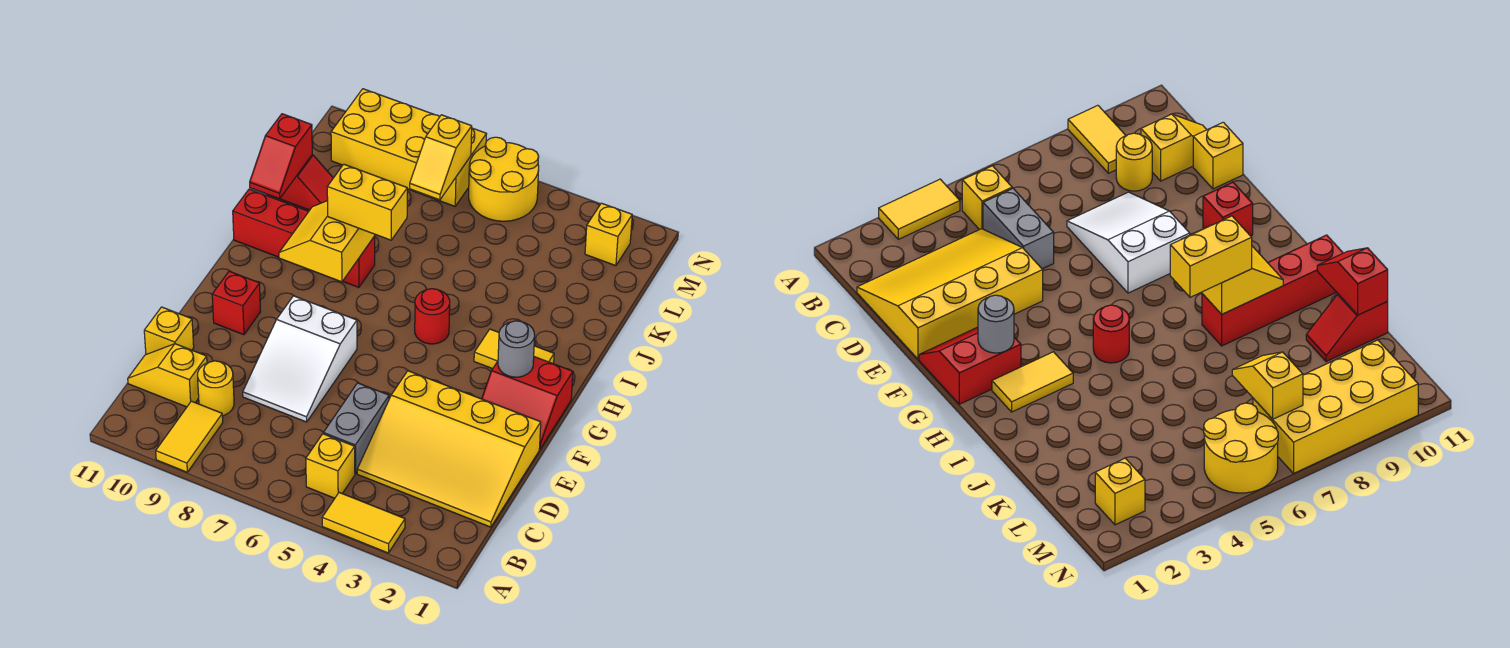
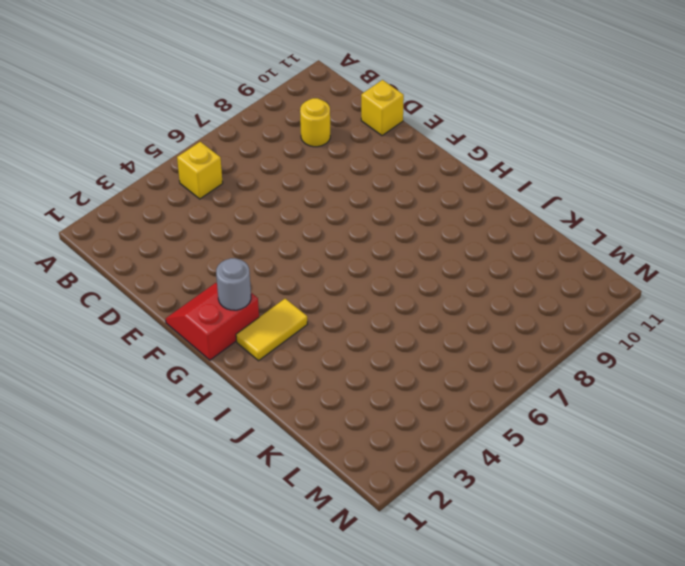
none -> yellow 1x2 tile [322,493,405,553]
none -> yellow 1x2 tile [156,401,223,472]
none -> yellow 3x4 slope [357,371,541,527]

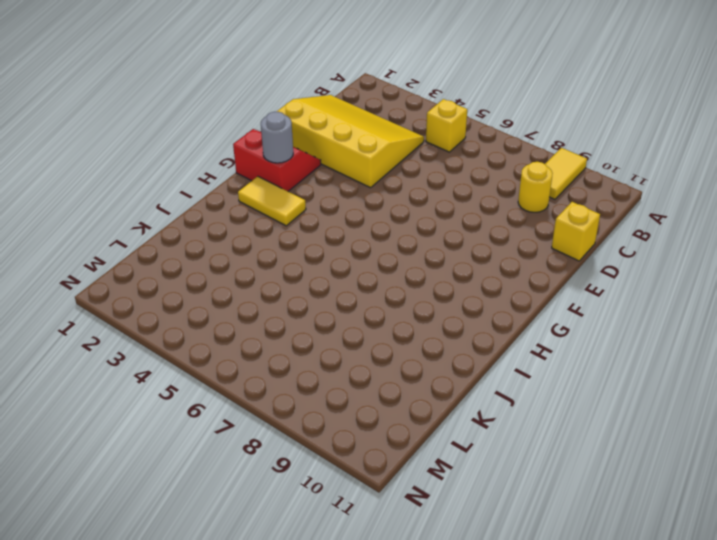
none -> yellow 1x2 tile [322,493,405,553]
none -> grey 1x2 brick [323,383,389,474]
none -> yellow 1x2 slope [128,344,207,407]

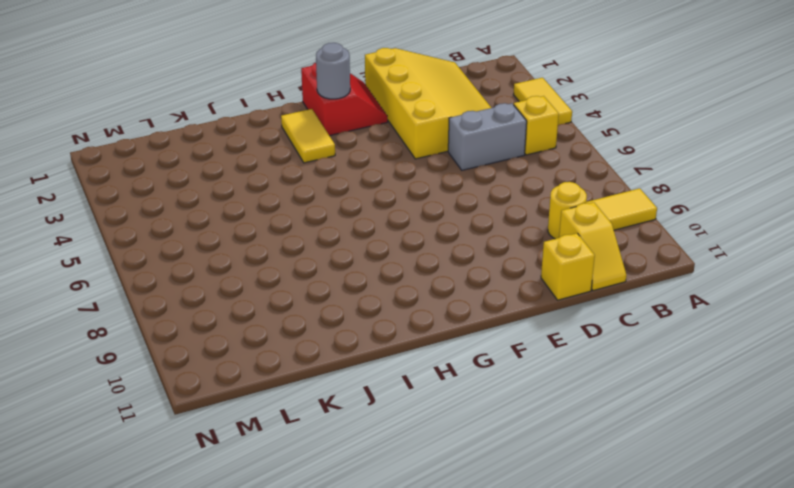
none -> white 2x3 slope [243,296,357,422]
none -> red 1x1 brick [212,271,261,335]
none -> red 1x1 round brick [415,289,450,344]

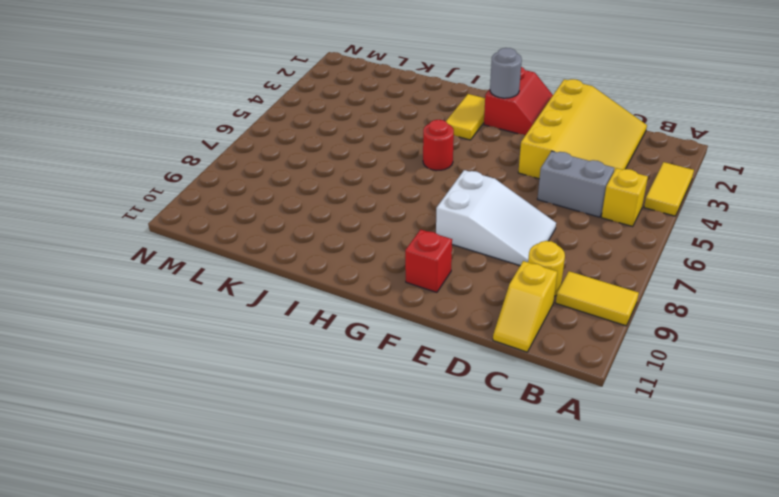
none -> yellow 1x1 brick [144,307,194,354]
none -> red 1x4 brick [233,189,375,287]
none -> red 1x2 slope [280,155,333,210]

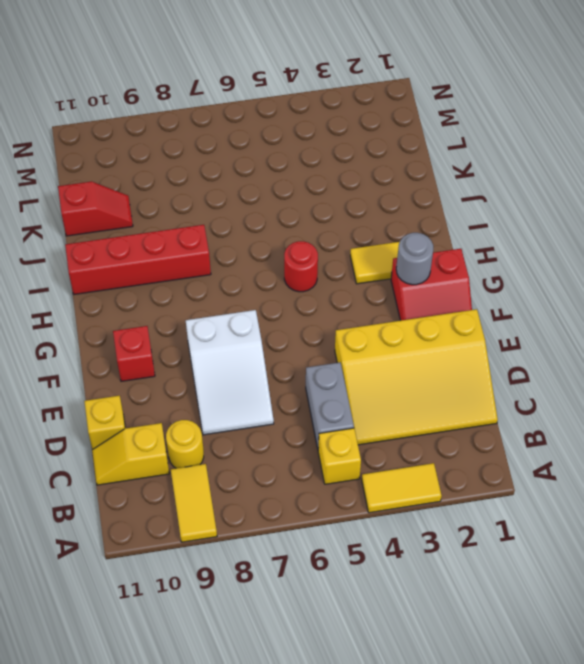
none -> yellow 1x1 brick [585,203,632,266]
none -> yellow 2x2 round brick [469,137,539,221]
none -> yellow 2x4 brick [331,89,486,206]

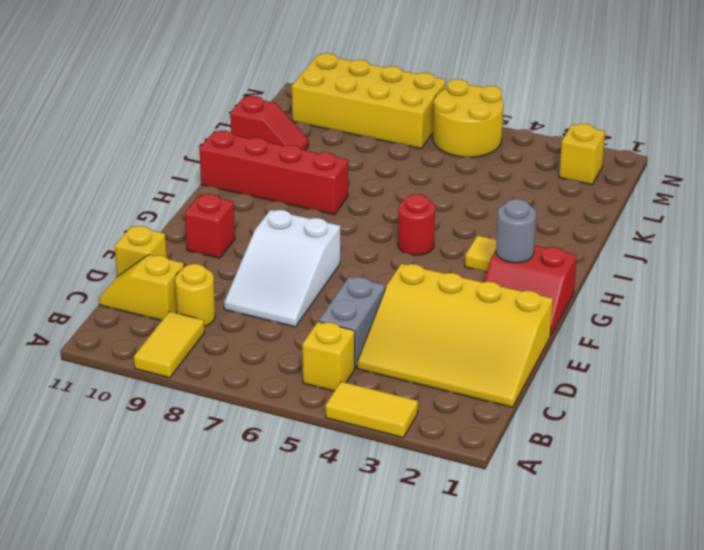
none -> yellow 2x2 slope [279,201,375,282]
none -> red 1x2 slope [250,114,312,199]
none -> yellow 1x2 slope [410,115,472,200]

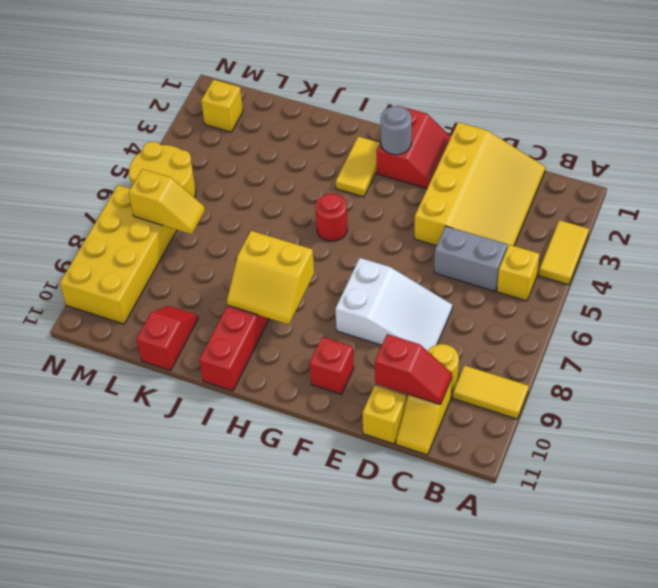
red 1x2 slope [375,334,452,404] -> red 1x2 slope moved to [250,114,312,199]
none -> yellow 1x2 brick [327,164,407,240]

